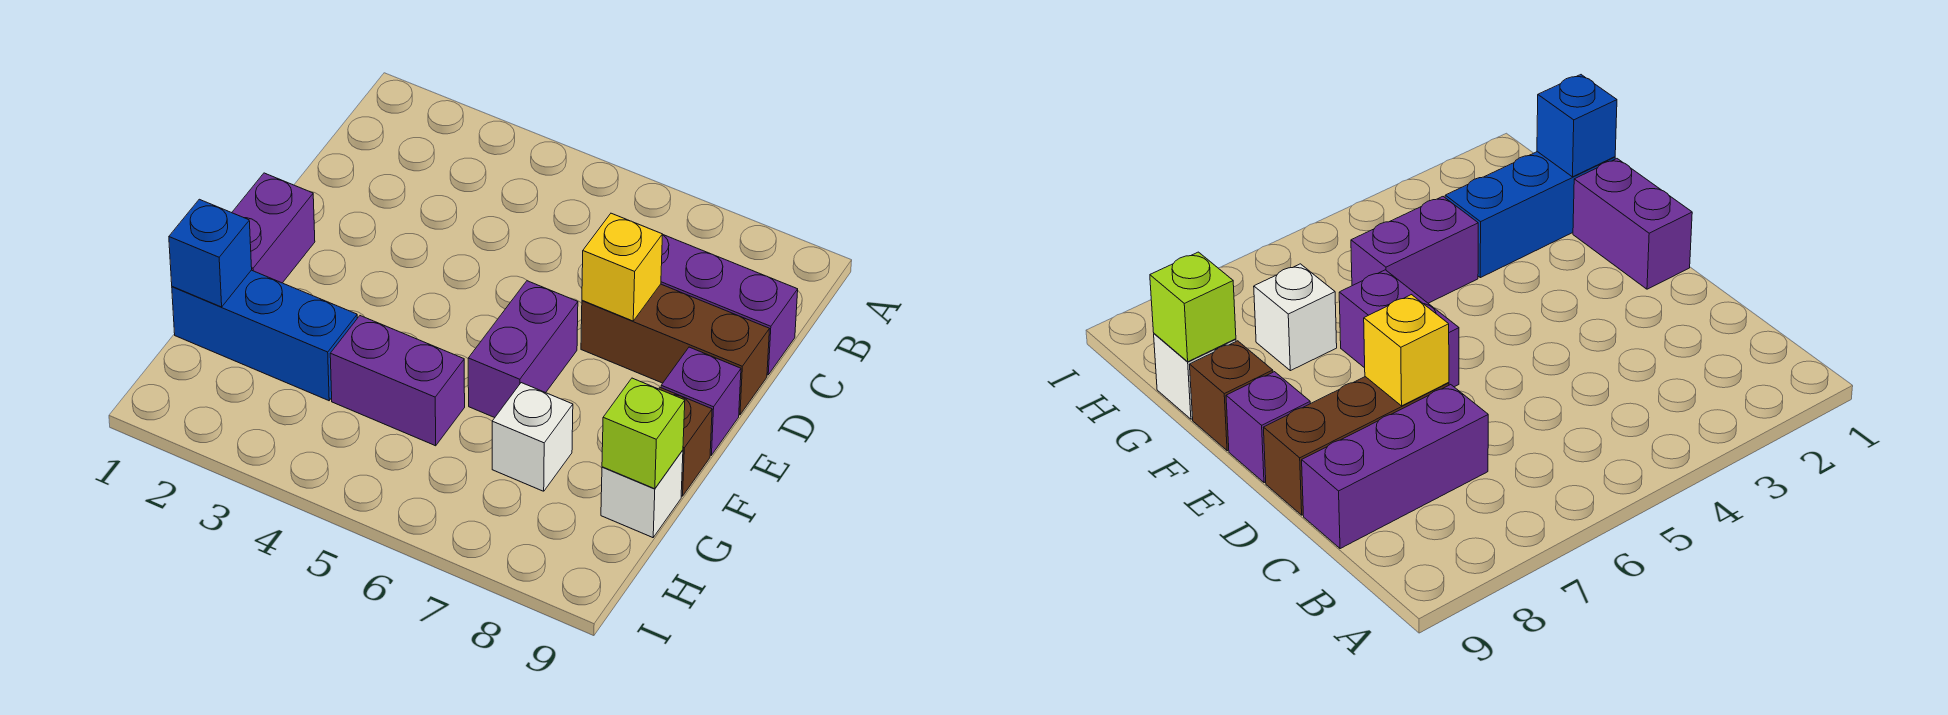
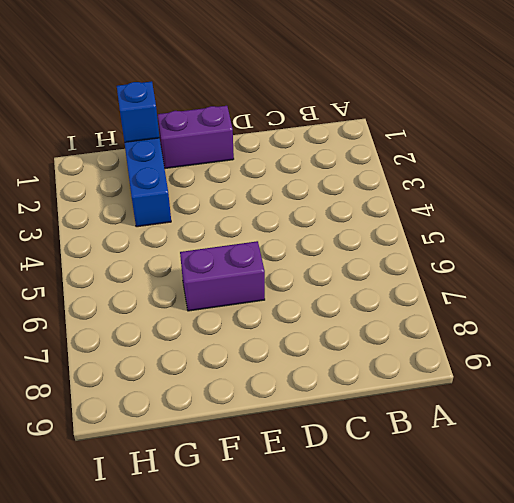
none -> purple 1x3 brick [661,235,798,375]
none -> brown 1x3 brick [581,284,769,415]
none -> purple 1x1 brick [661,347,741,455]

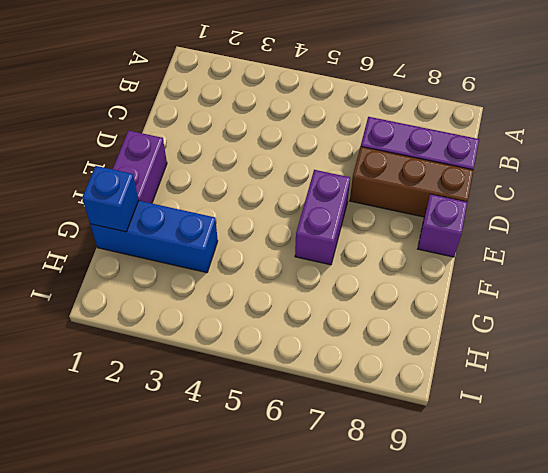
none -> brown 1x1 brick [659,388,712,496]
none -> purple 1x2 brick [330,316,465,446]
none -> white 1x1 brick [492,383,573,491]

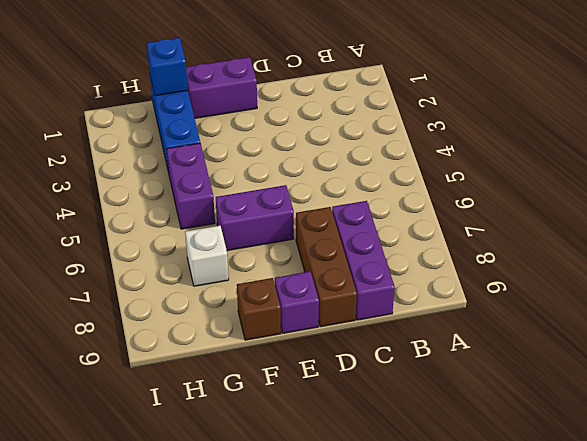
none -> white 1x1 brick [601,450,683,538]
none -> yellow 1x1 brick [582,213,663,321]
none -> lime 1x1 brick [602,378,685,489]

